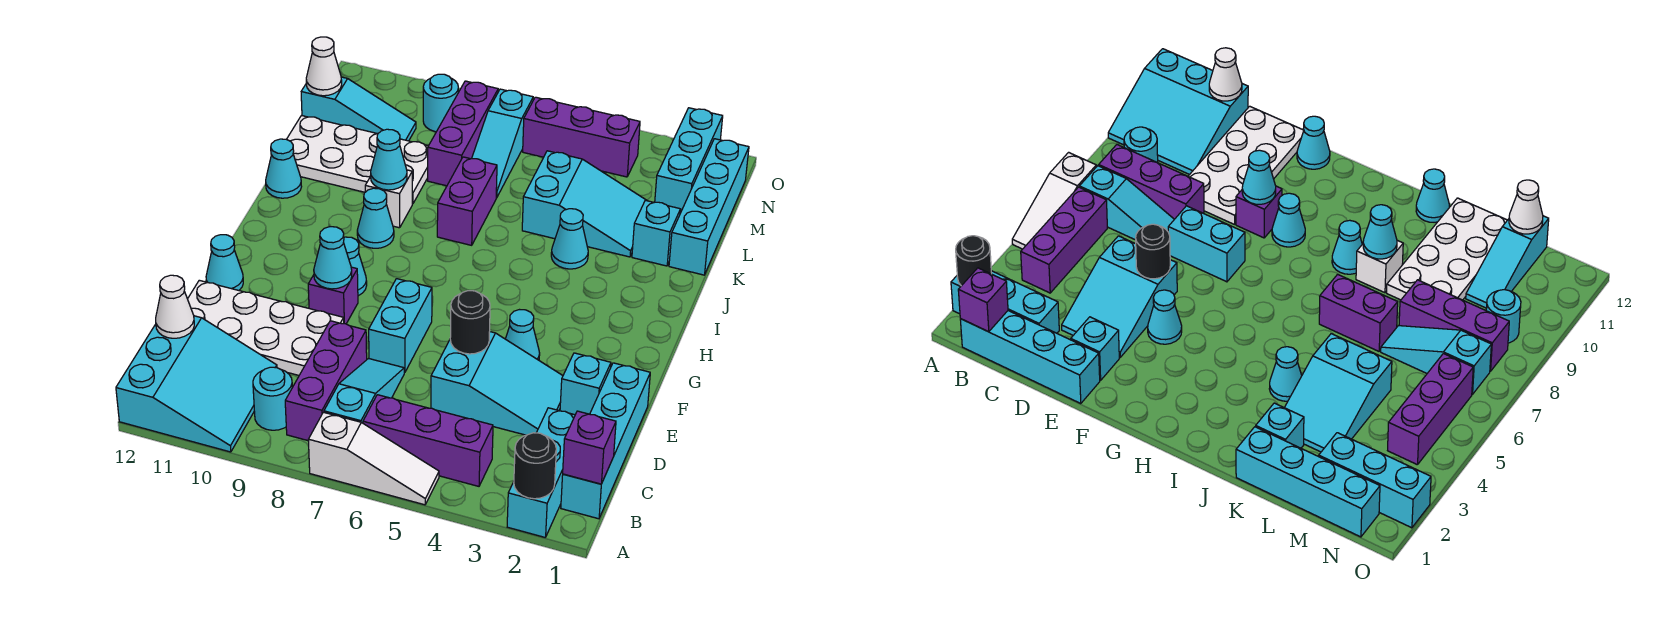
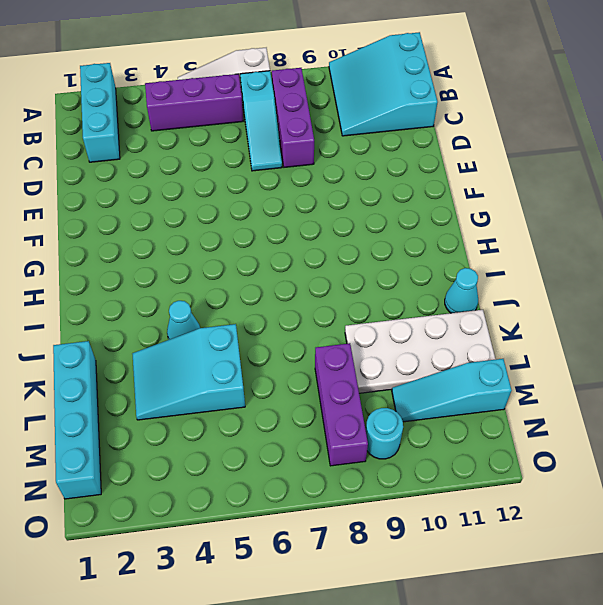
none -> cyan 1x4 brick [561,363,650,519]
none -> cyan 1x1 round brick [253,367,292,430]
none -> cyan 2x3 slope [431,332,563,435]
none -> white 2x4 plate [188,280,344,375]

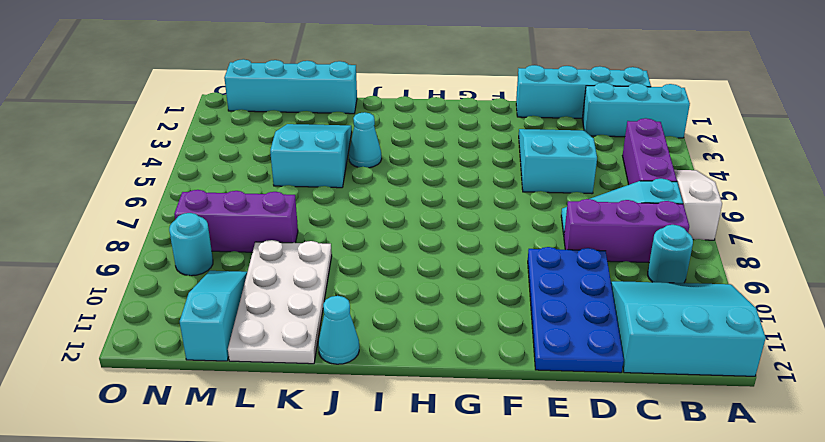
blue 2x4 plate [528,247,624,373] -> white 2x4 plate [188,280,344,375]
none -> cyan 1x1 brick [560,353,611,415]
none -> cyan 1x2 brick [369,279,432,373]
none -> cyan 1x1 cone [506,310,540,360]
none -> purple 1x1 brick [308,267,358,324]

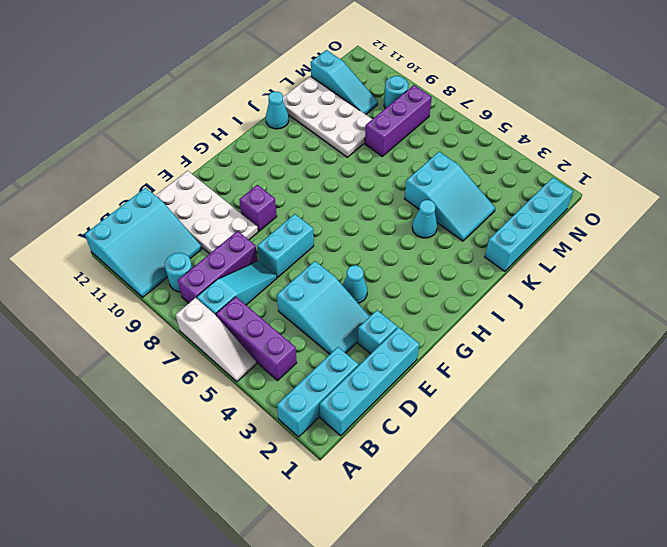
none -> cyan 1x1 cone [206,235,243,290]
none -> cyan 1x1 cone [344,237,367,296]
none -> cyan 1x1 cone [357,188,394,248]
none -> purple 1x2 brick [437,157,497,245]

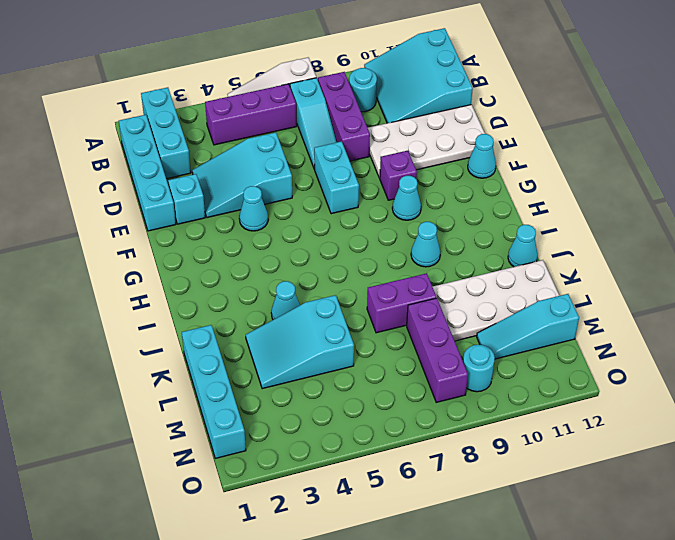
purple 1x2 brick [367,273,436,333] -> purple 1x2 brick turned to [437,157,497,245]
none -> white 1x1 brick [365,170,412,228]
none -> cyan 1x1 brick [632,200,680,266]
none -> cyan 1x3 slope [472,89,533,198]
none -> cyan 1x3 brick [655,108,723,213]

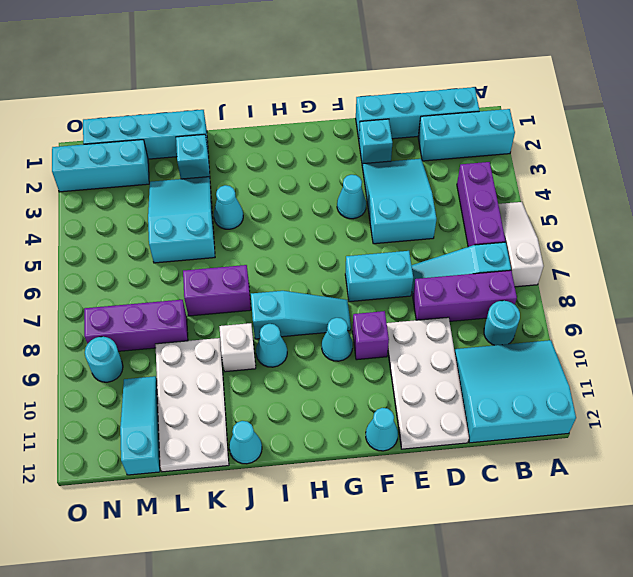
cyan 1x3 slope [251,291,351,339] -> cyan 1x3 slope moved to [472,89,533,198]
none -> purple 1x3 brick [523,97,640,177]
none -> black 1x1 round brick [514,433,556,499]
none -> purple 1x1 brick [563,411,616,484]
none -> white 1x1 cone [156,275,194,338]

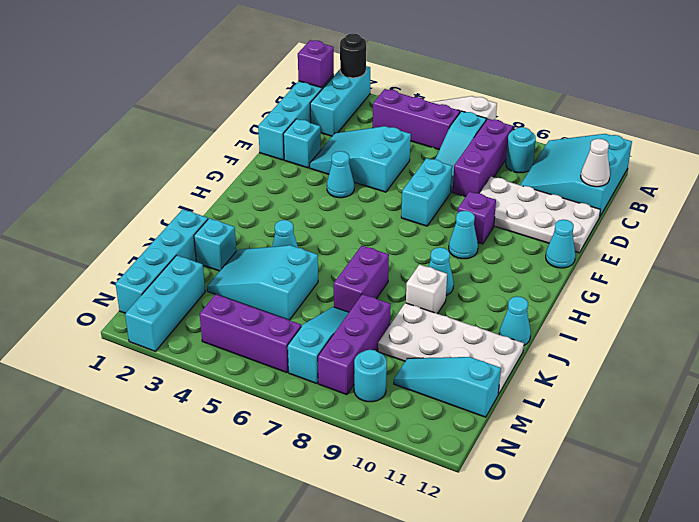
none -> black 1x1 round brick [450,291,490,354]
none -> cyan 1x1 cone [314,227,352,289]
none -> cyan 1x1 cone [370,129,407,190]
none -> white 1x1 cone [306,37,342,96]

